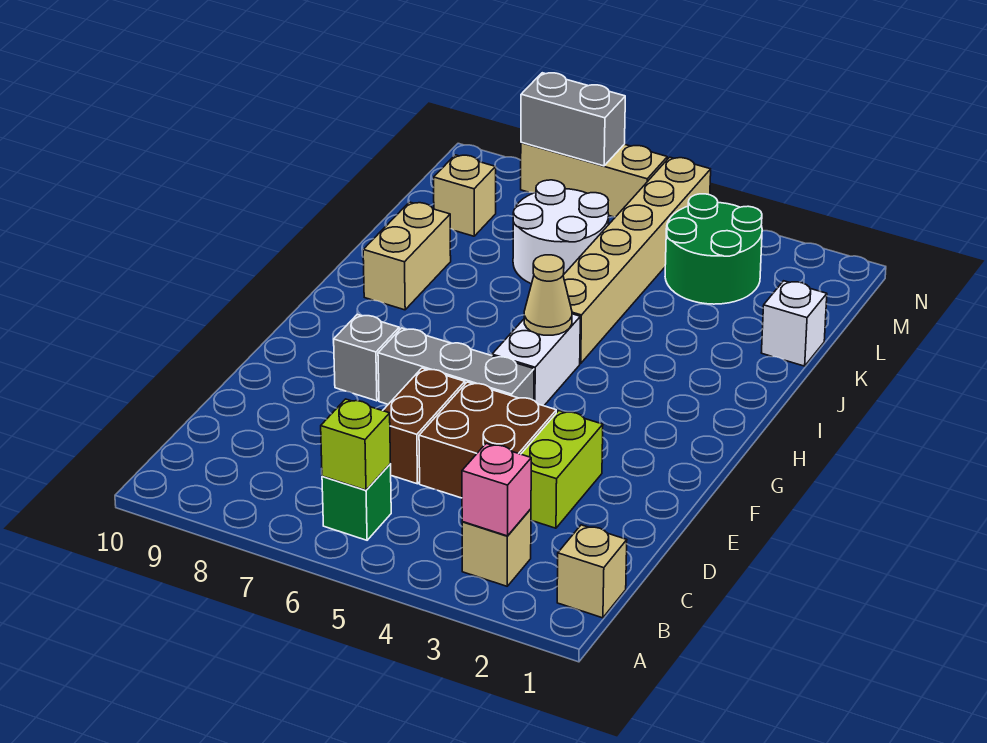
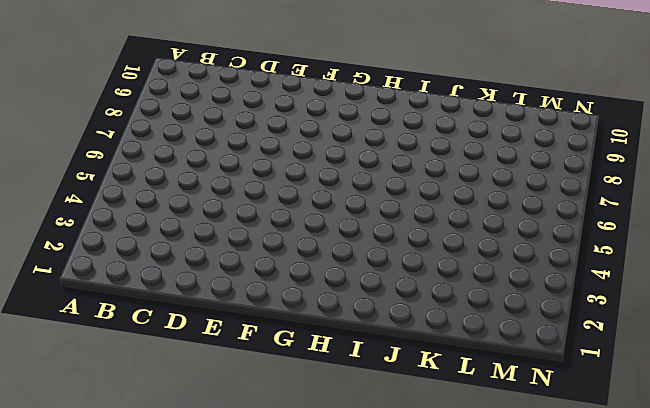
none -> tan 1x1 brick [557,525,627,618]
none -> tan 1x1 brick [462,509,531,586]
none -> green 1x1 brick [322,464,391,540]

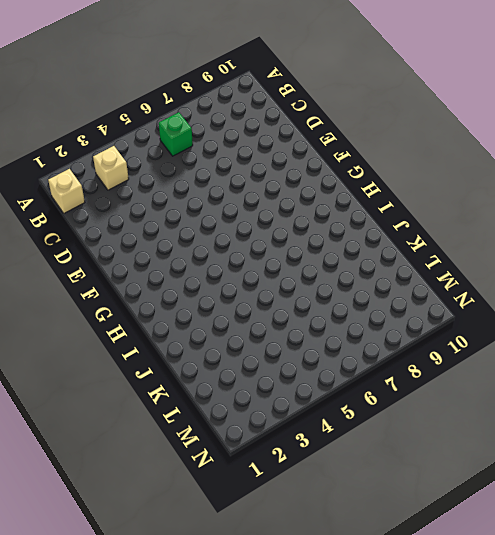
none -> lime 1x2 brick [521,411,603,528]
none -> brown 2x2 brick [419,382,556,498]
none -> brown 1x2 brick [383,368,465,484]

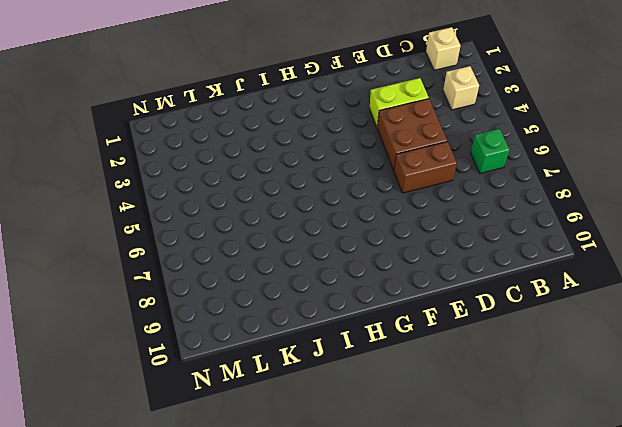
none -> grey 1x3 brick [378,328,534,404]
none -> grey 1x1 brick [334,314,399,401]
none -> white 1x2 brick [492,314,580,406]

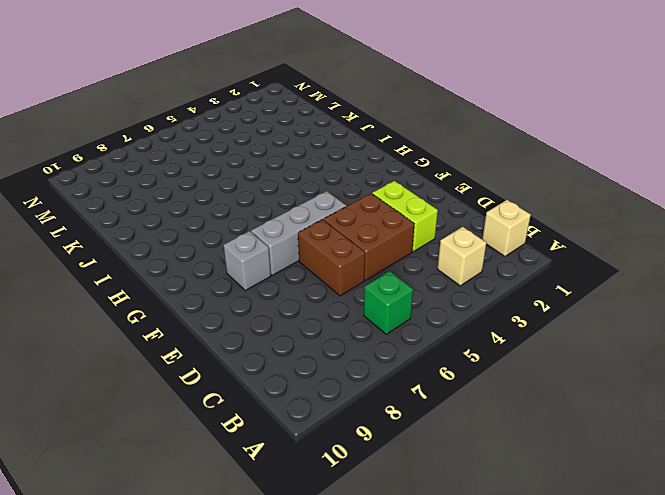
none -> white 1x2 brick [492,314,580,406]
none -> tan 1x6 brick [563,157,711,364]
none -> tan 1x2 brick [363,202,451,310]

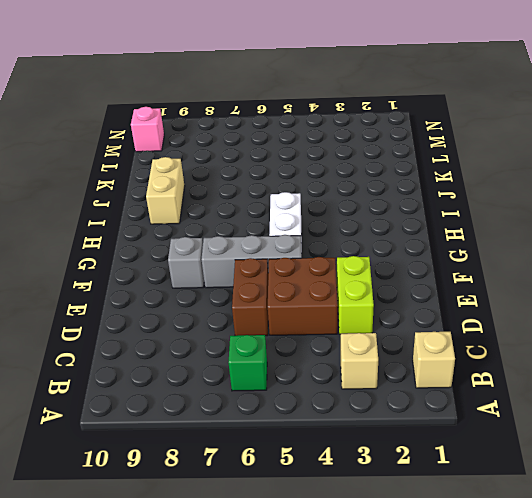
pink 1x1 brick [131,107,164,152] -> pink 1x1 brick moved to [462,443,531,536]
none -> tan 1x6 brick [563,157,711,364]
none -> white 1x1 brick [761,281,827,366]
none -> white 2x2 round brick [513,180,609,284]

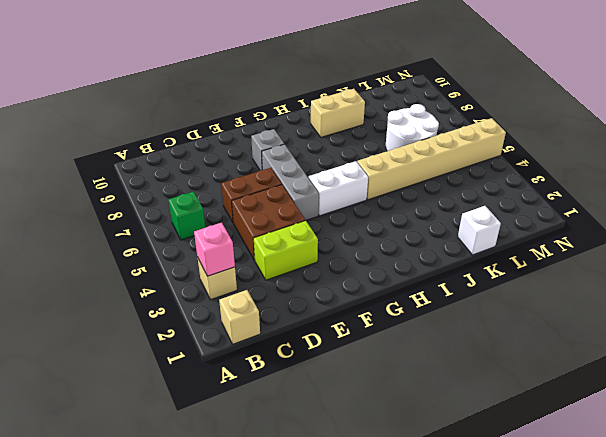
none -> green 2x2 round brick [665,194,762,304]
none -> tan 1x1 brick [434,155,496,236]
none -> tan 1x3 brick [521,142,667,217]

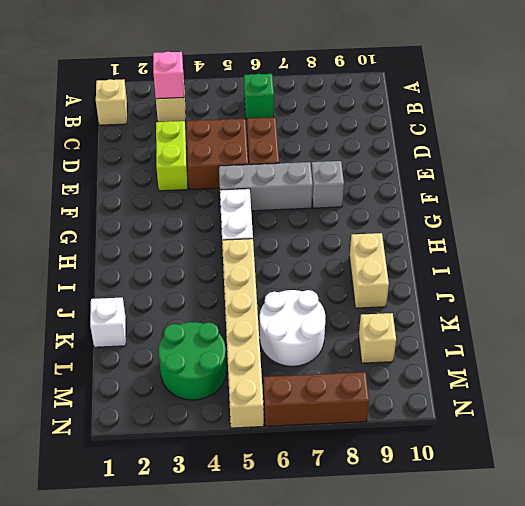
brown 1x3 brick [263,372,369,426] -> tan 1x3 brick [521,142,667,217]
none -> lime 1x1 brick [321,399,391,490]
none -> tan 1x1 cone [524,255,572,335]
none -> grey 1x2 brick [521,73,625,166]

